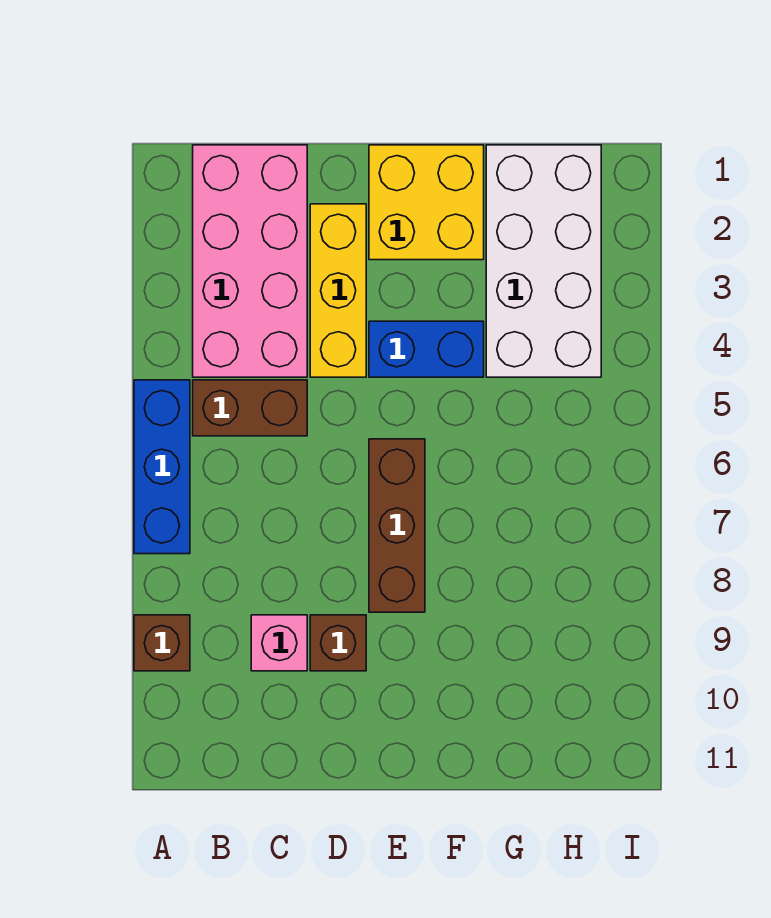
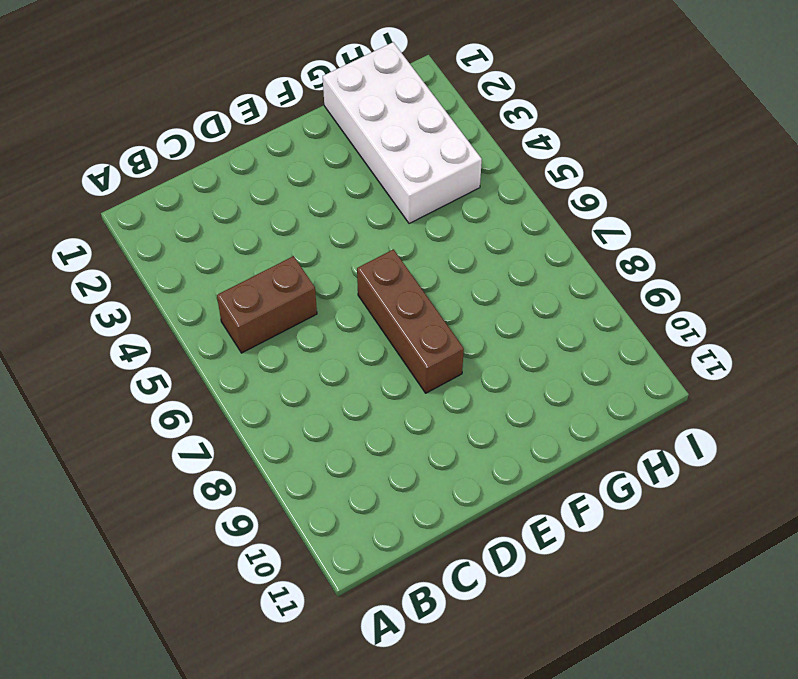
none -> blue 1x3 brick [134,380,190,554]
none -> brown 1x1 brick [134,615,190,671]

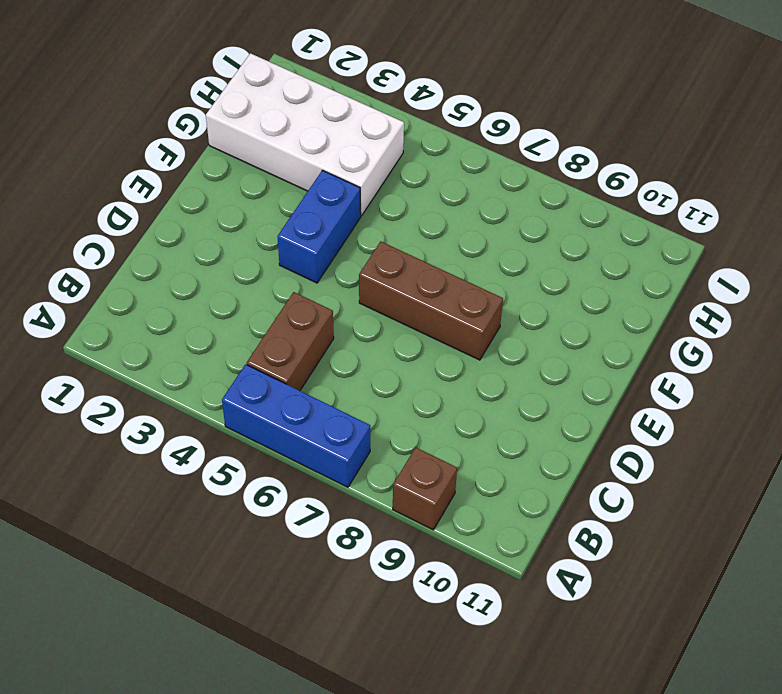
none -> pink 2x4 brick [193,145,307,377]
none -> pink 1x1 brick [251,615,307,671]

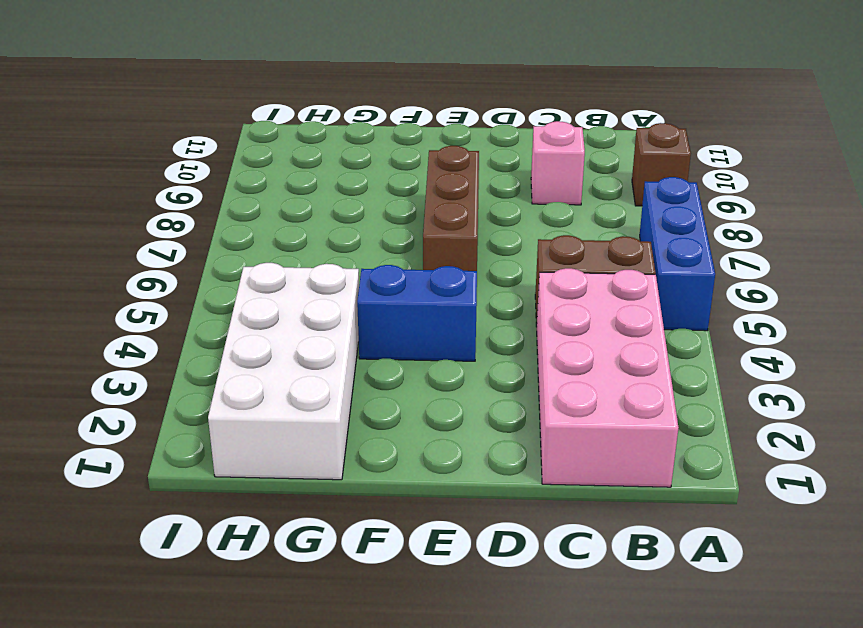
none -> yellow 1x3 brick [310,204,366,377]
none -> brown 1x1 brick [310,615,366,671]

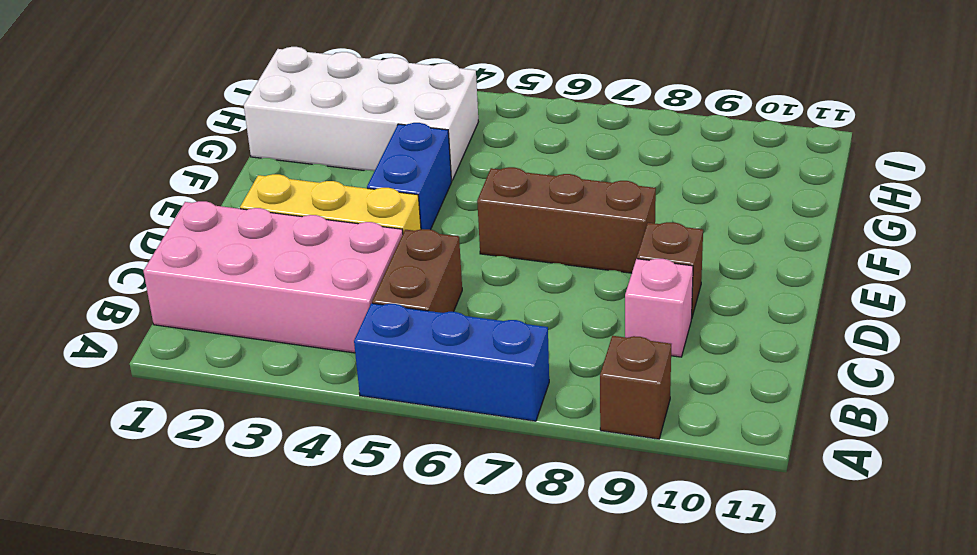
none -> yellow 2x2 brick [369,145,484,260]

